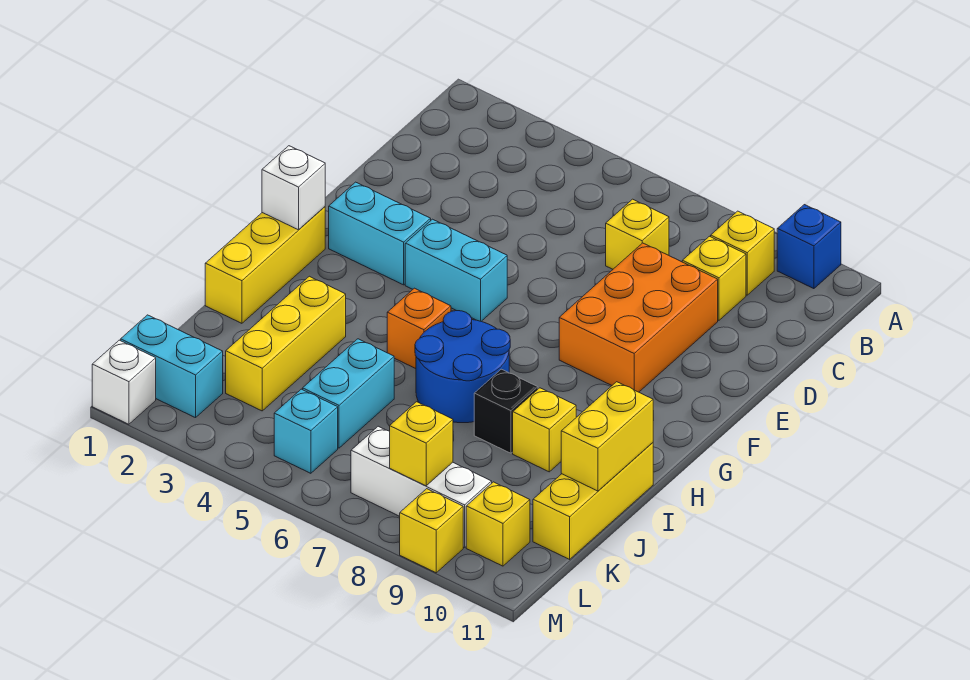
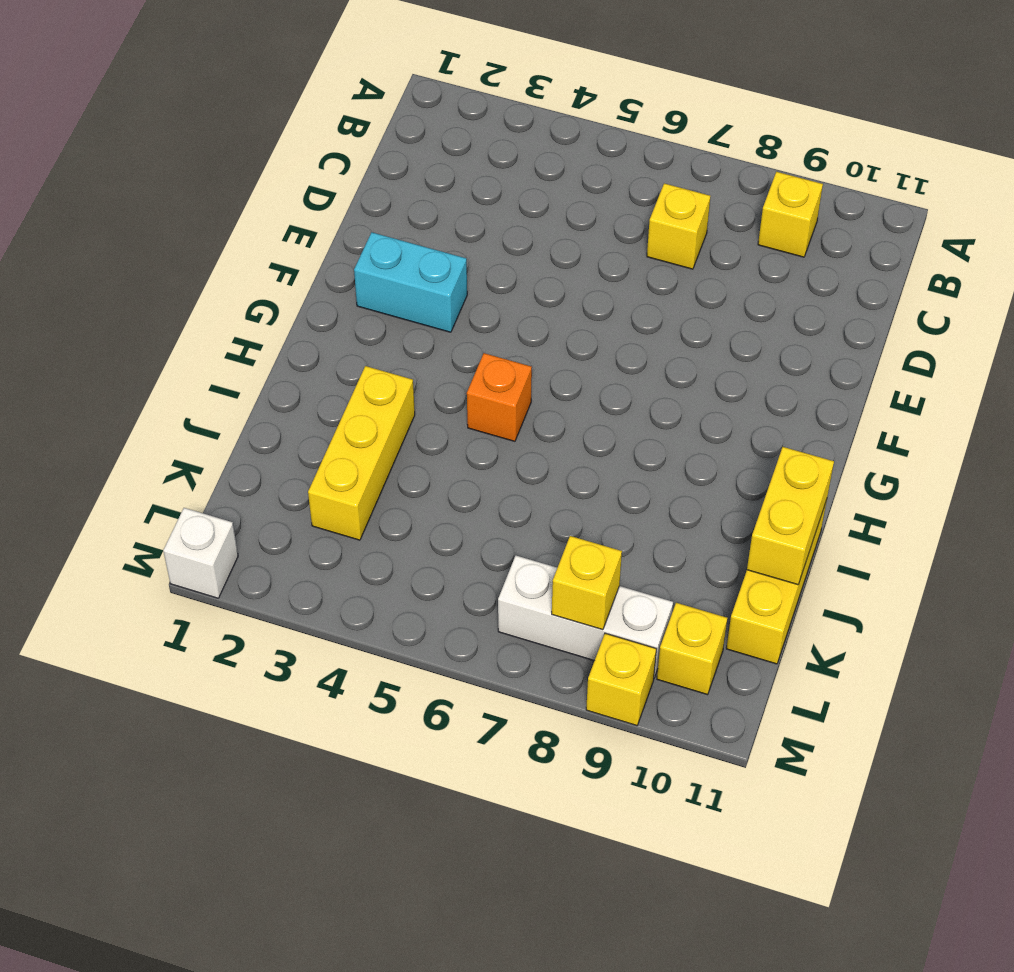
none -> blue 1x1 brick [777,205,841,289]
none -> yellow 1x1 brick [682,236,746,320]
none -> orange 2x3 brick [559,243,718,392]

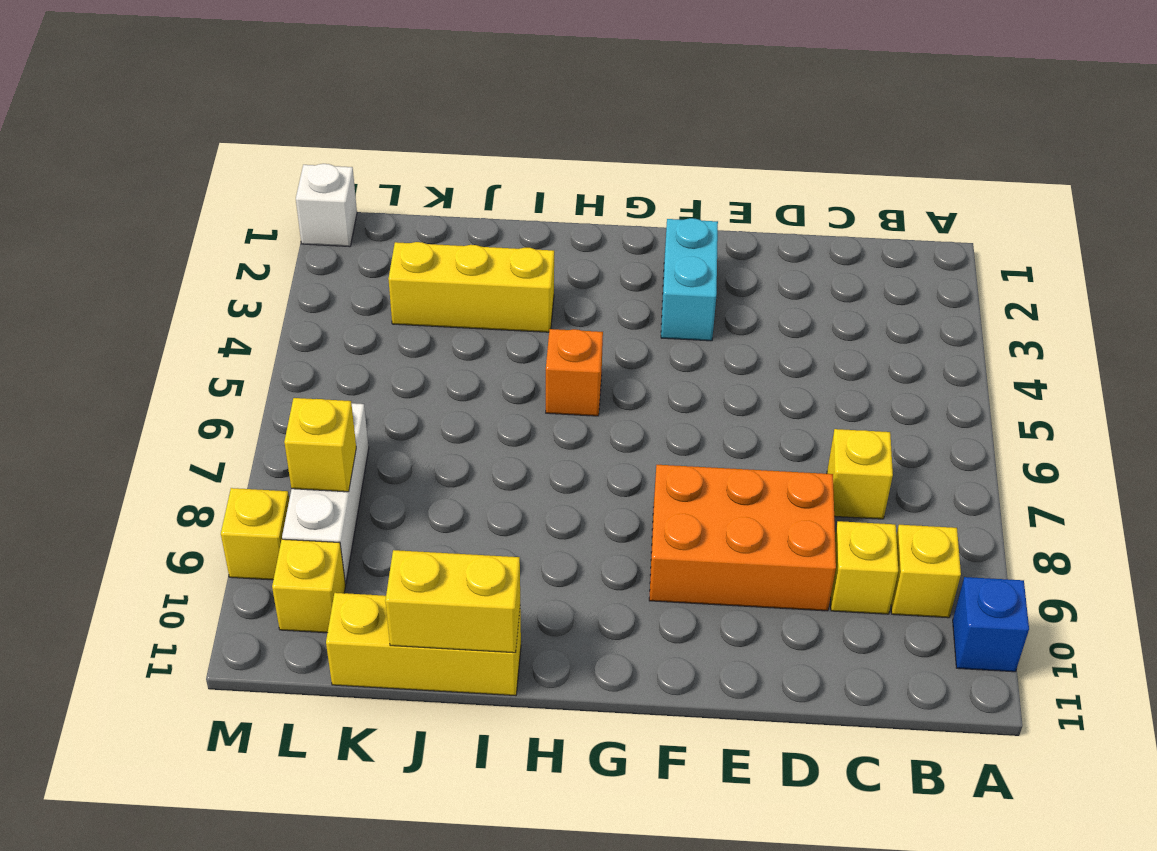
none -> cyan 1x2 brick [405,219,507,321]
none -> yellow 1x3 brick [205,207,325,323]
none -> blue 2x2 round brick [415,311,510,423]

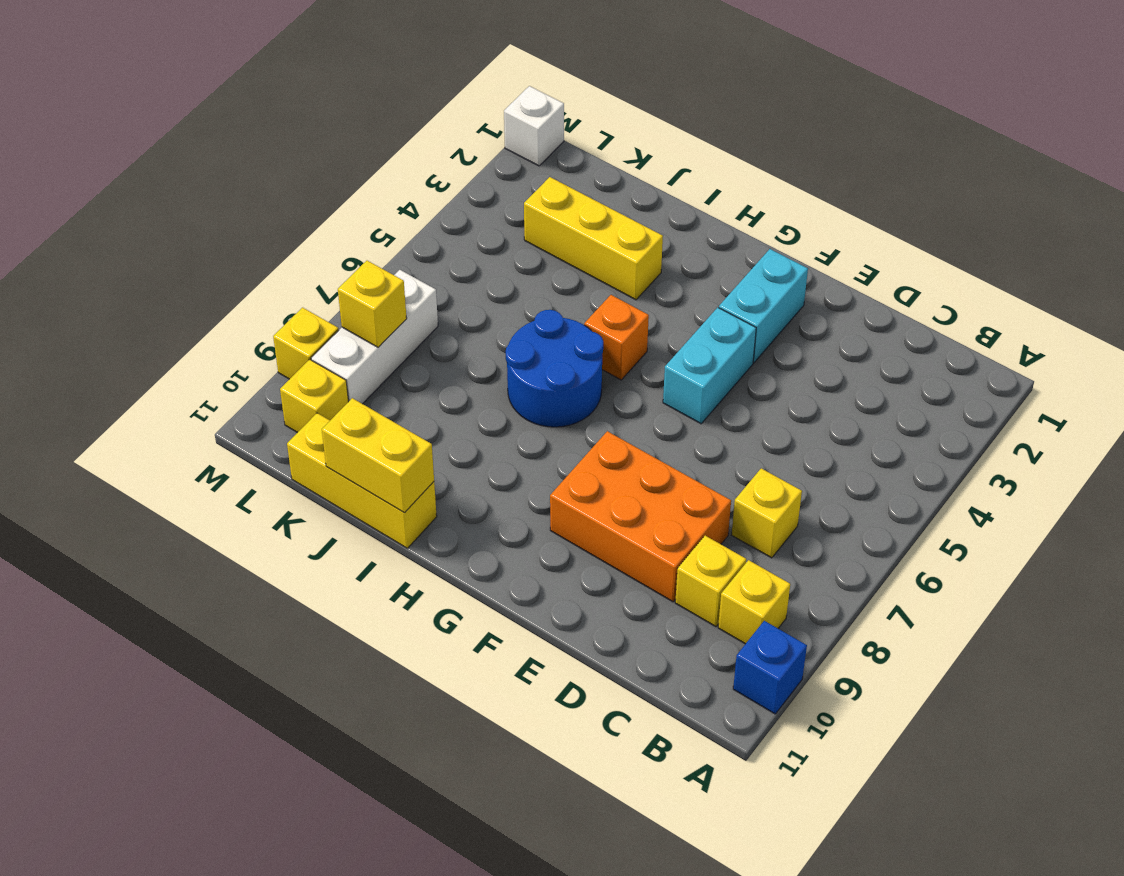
none -> yellow 1x3 brick [205,207,325,323]
none -> black 1x1 brick [474,369,538,453]
none -> yellow 1x1 brick [513,388,576,472]

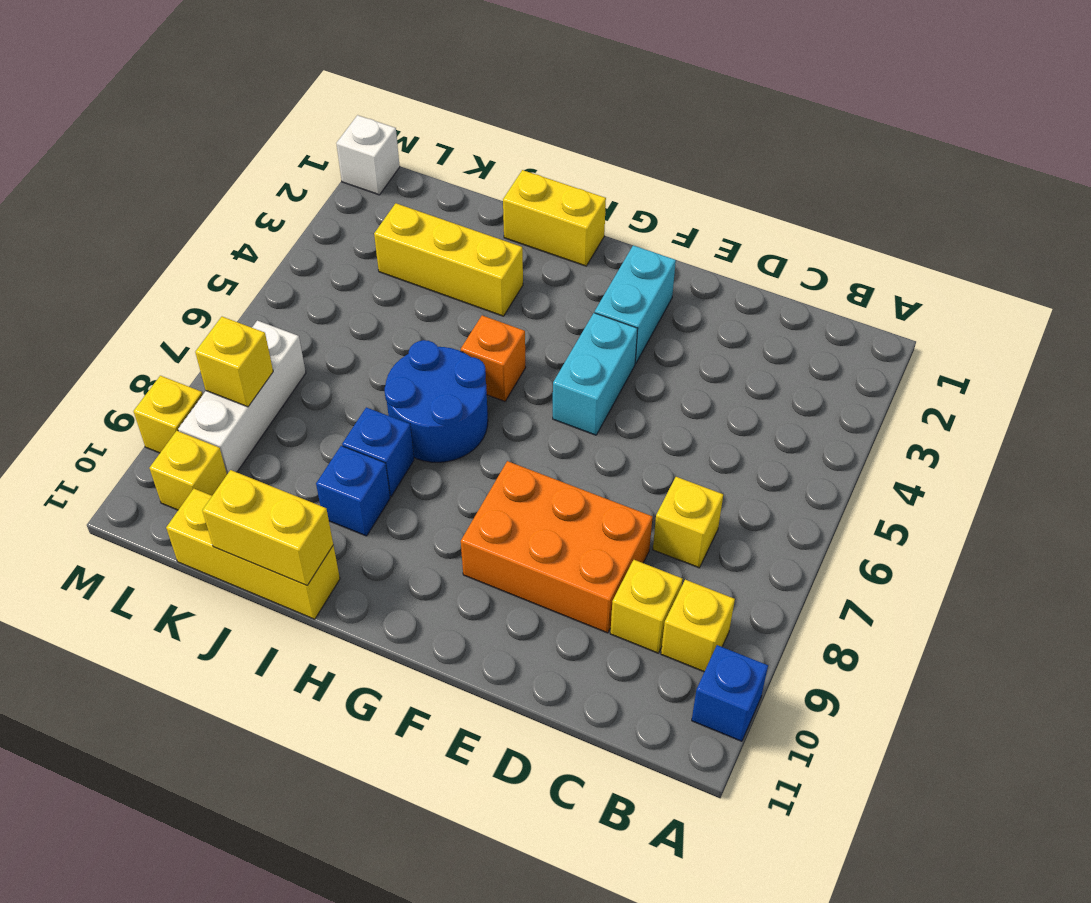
yellow 1x2 brick [503,170,606,266] -> yellow 1x3 brick [205,207,325,323]
blue 1x1 brick [342,407,414,496] -> black 1x1 brick [474,369,538,453]
blue 1x1 brick [316,446,390,536] -> yellow 1x1 brick [513,388,576,472]
none -> cyan 1x2 brick [303,339,394,448]
none -> cyan 1x2 brick [121,315,223,418]
none -> cyan 1x1 brick [274,389,338,473]

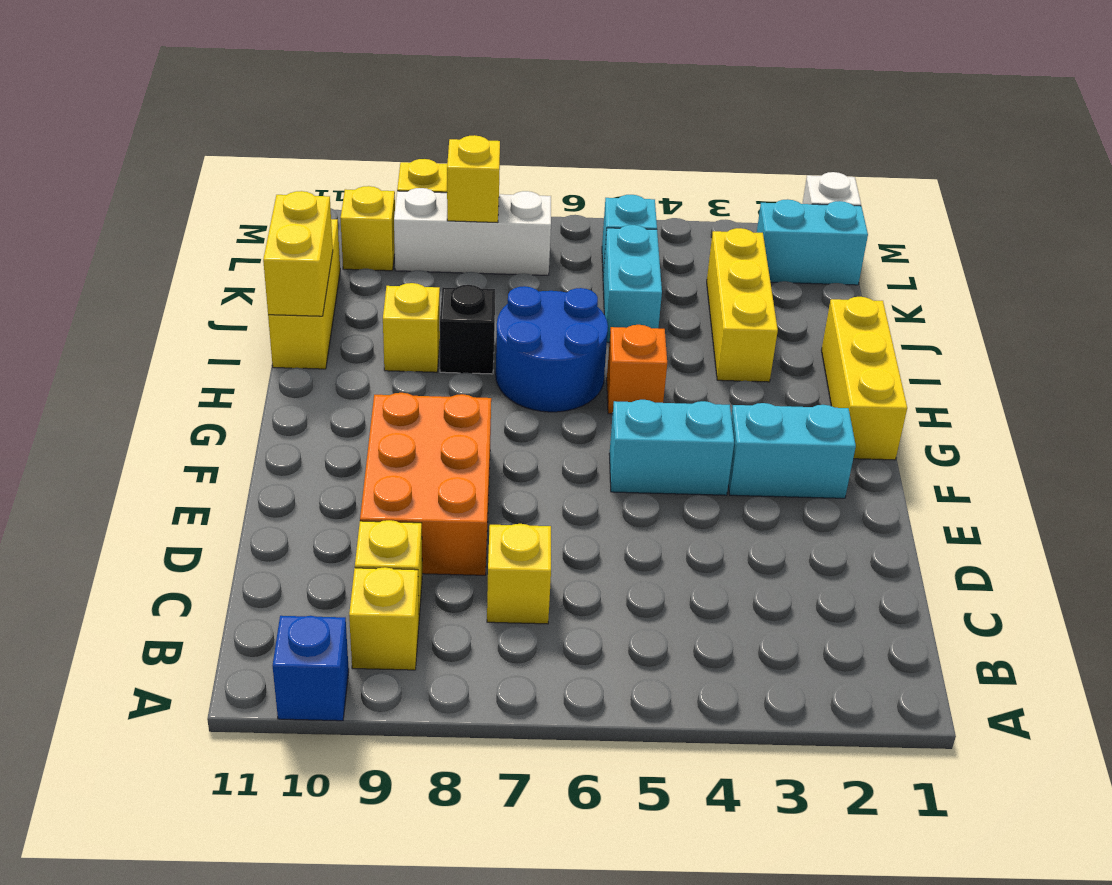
none -> white 1x1 brick [262,146,325,230]

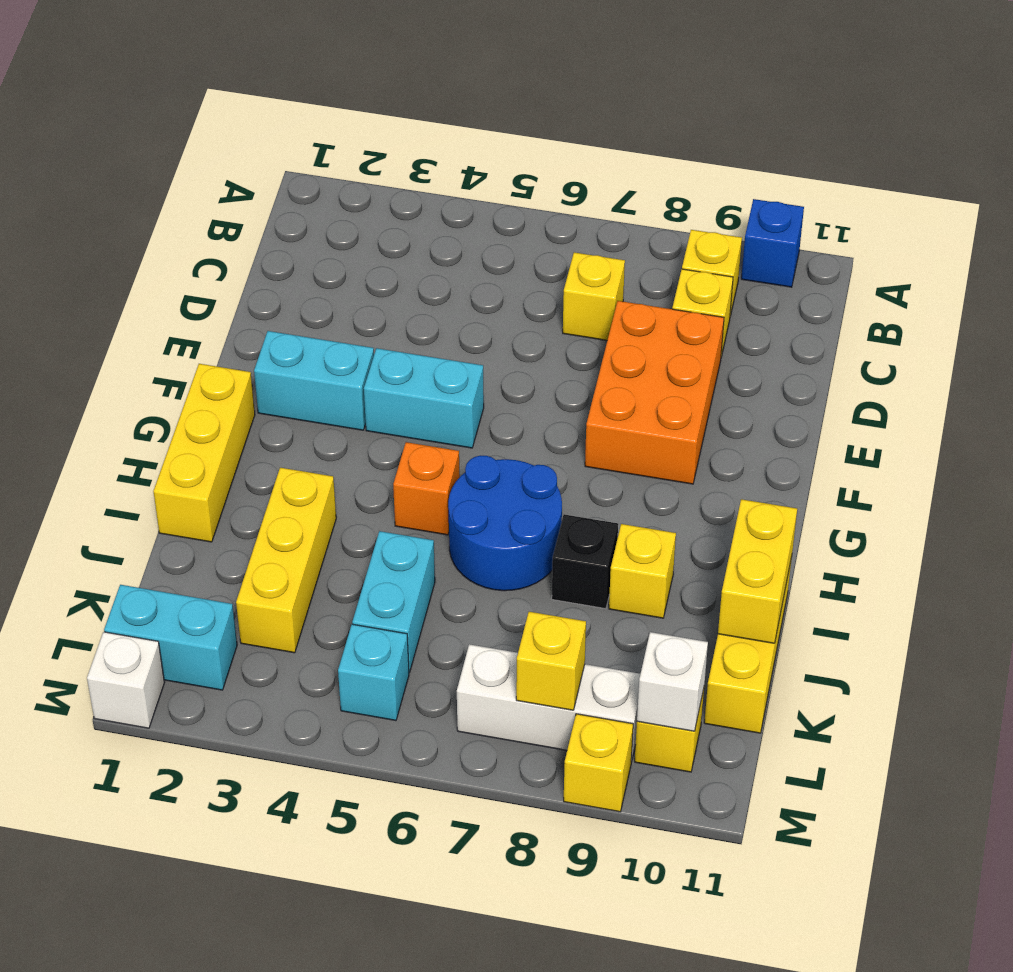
white 1x1 brick [637,632,708,731] -> white 1x1 brick moved to [262,146,325,230]

